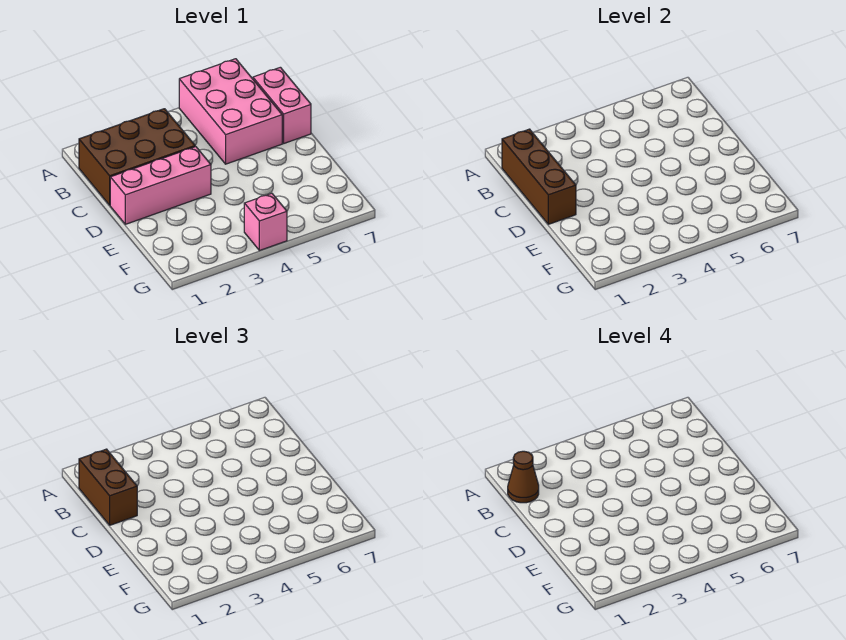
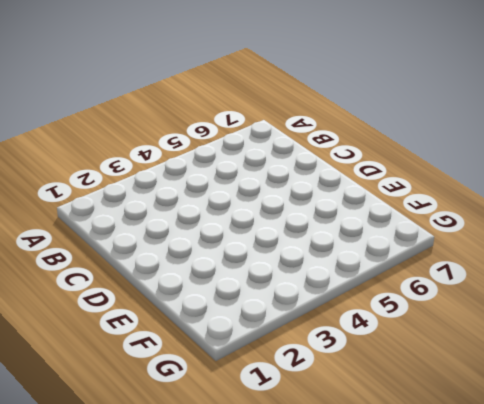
none -> pink 2x3 brick [179,59,282,164]
none -> brown 2x3 brick [79,109,195,205]

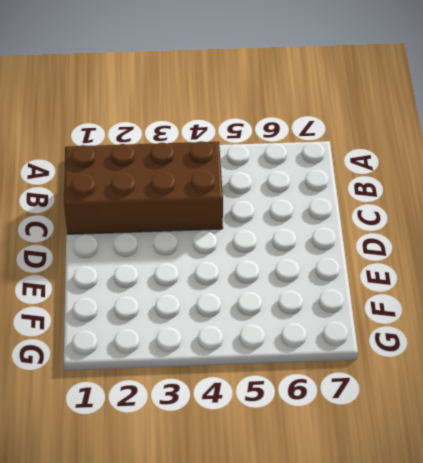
brown 2x4 brick [64,141,223,234] -> brown 2x3 brick [79,109,195,205]
none -> pink 2x3 brick [179,59,282,164]
none -> pink 1x2 brick [253,67,311,143]

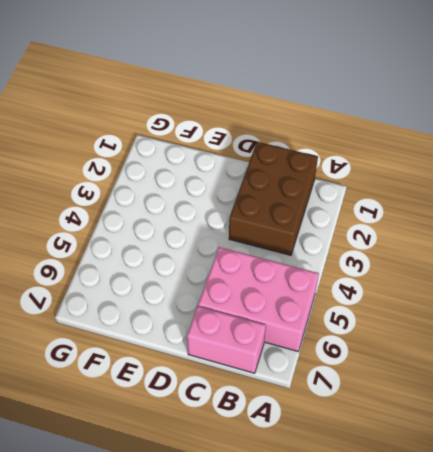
none -> pink 1x3 brick [110,147,211,224]
none -> pink 1x1 brick [244,193,287,251]

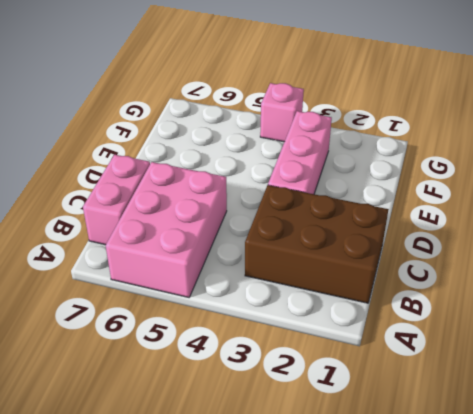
pink 1x3 brick [268,111,332,194] -> pink 1x3 brick turned to [110,147,211,224]
none -> brown 1x3 brick [502,129,576,224]
none -> brown 1x2 brick [79,449,137,525]

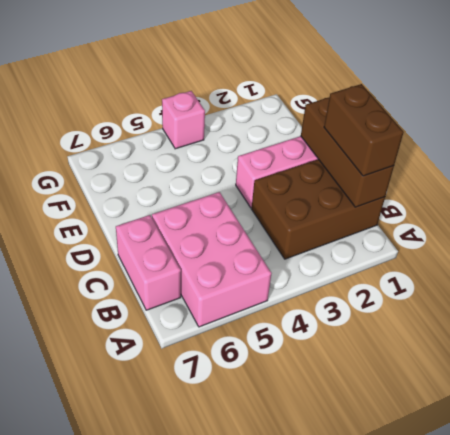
none -> brown 1x1 cone [508,451,539,503]

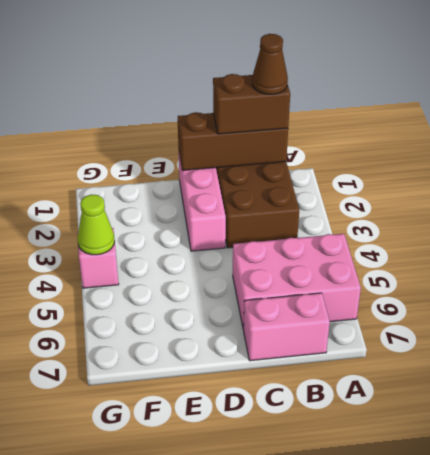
lime 1x1 cone [77,194,115,255] -> none

